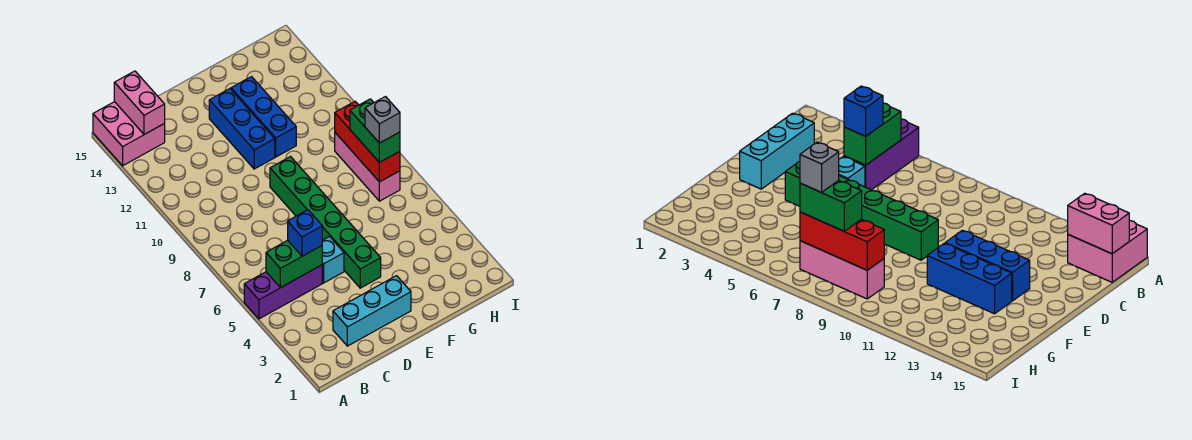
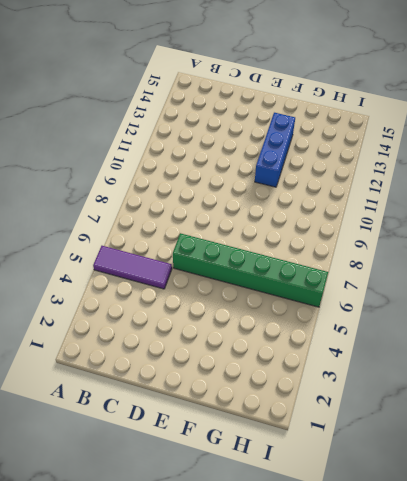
purple 1x3 tile [93,246,172,289] -> purple 1x3 brick [244,265,322,319]
green 1x6 brick [173,233,328,307] -> green 1x6 brick turned to [270,157,381,288]
none -> pink 2x2 brick [93,102,165,166]
none -> cyan 1x3 brick [333,276,411,346]
none -> cyan 1x1 brick [322,237,344,283]

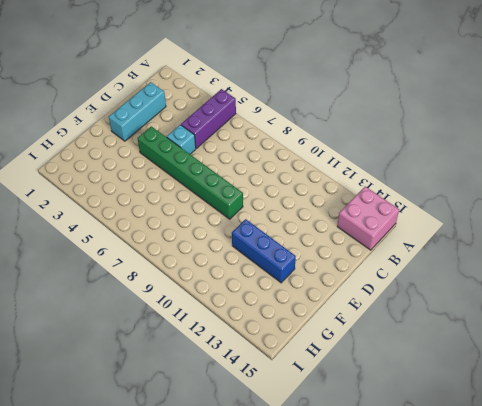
none -> blue 1x3 brick [209,89,275,169]
none -> pink 1x3 brick [335,133,400,201]
none -> green 1x2 brick [266,240,322,288]

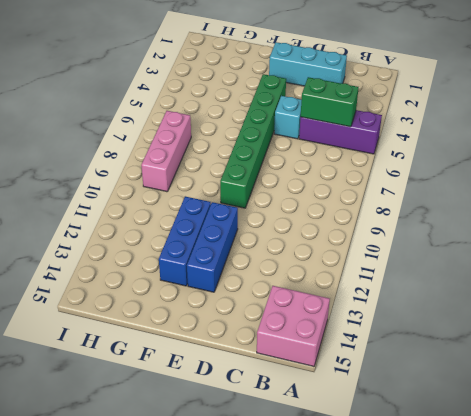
none -> pink 1x2 brick [114,71,165,134]
none -> red 1x3 brick [335,101,400,182]
none -> blue 1x1 brick [288,210,322,256]

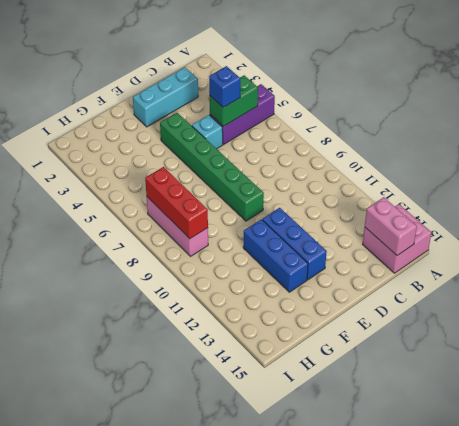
none -> green 1x2 brick [350,99,400,163]
none -> grey 1x1 brick [365,97,400,143]

